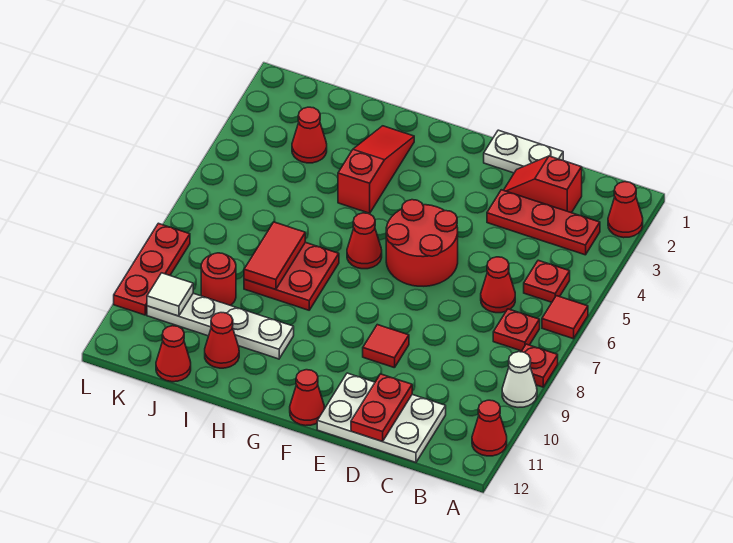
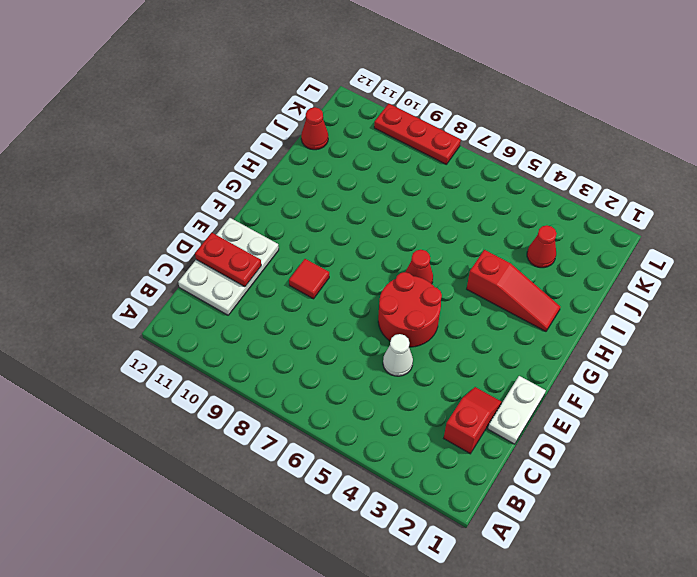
white 1x1 cone [383,334,413,376] -> white 1x1 cone moved to [502,352,537,407]
none -> red 1x1 cone [608,182,643,238]
none -> red 1x1 tile [542,296,588,339]
none -> red 1x1 plate [521,344,558,387]

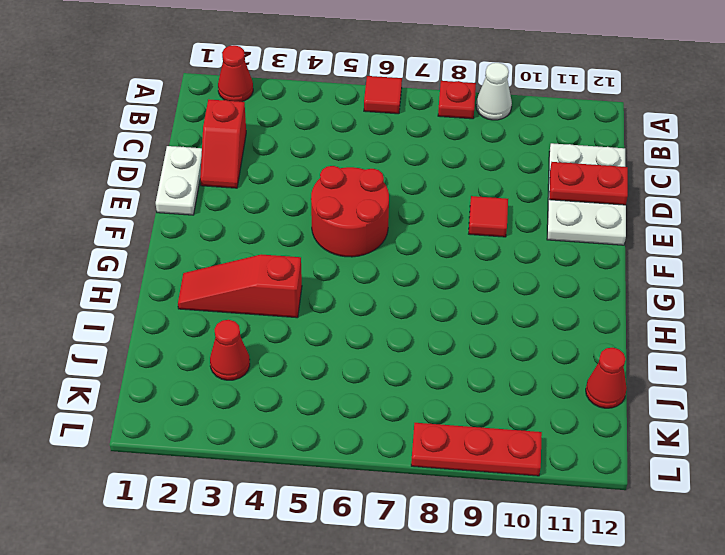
none -> red 1x1 cone [472,400,507,456]
none -> red 1x3 plate [487,190,600,255]
none -> red 1x1 plate [524,260,570,302]

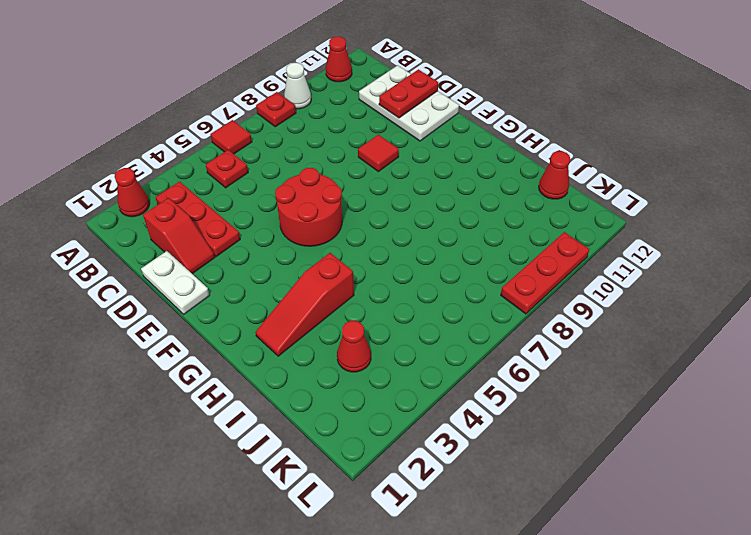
none -> red 1x1 plate [493,309,540,351]
none -> red 1x1 cone [481,257,515,313]
none -> red 1x1 cone [290,370,324,426]

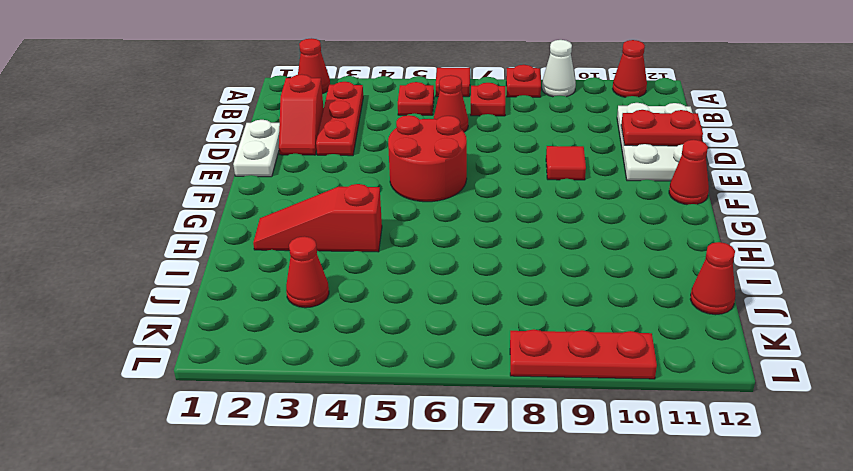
none -> red 1x1 cone [347,213,382,269]
none -> red 2x2 plate [244,242,339,310]
none -> white 1x4 plate [147,293,294,359]

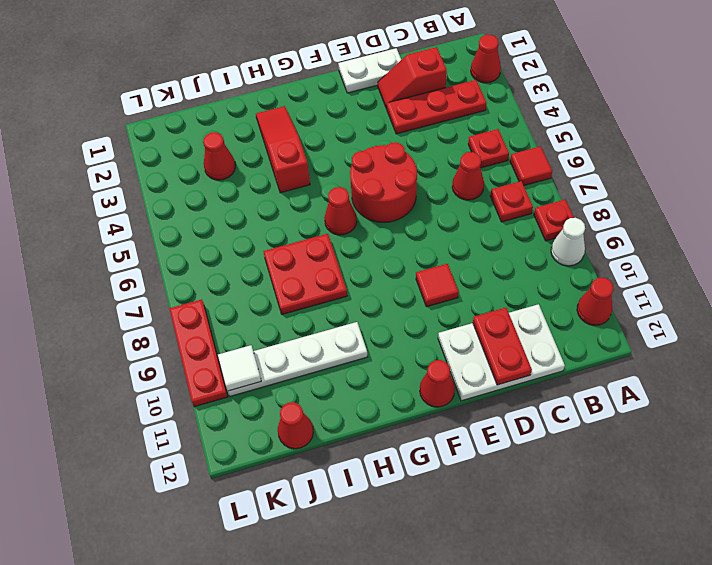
none -> red 1x1 cone [205,313,239,368]
none -> red 1x1 round brick [201,253,236,305]
none -> red 1x2 tile [244,222,305,289]

